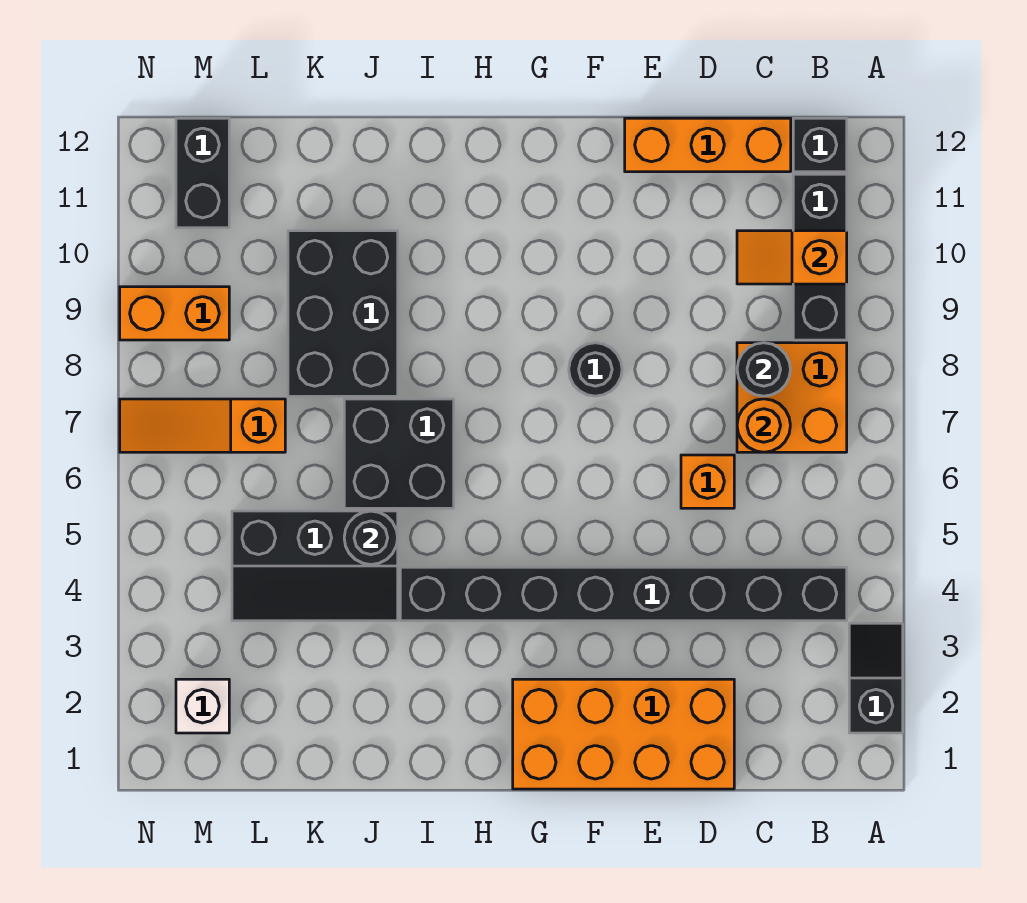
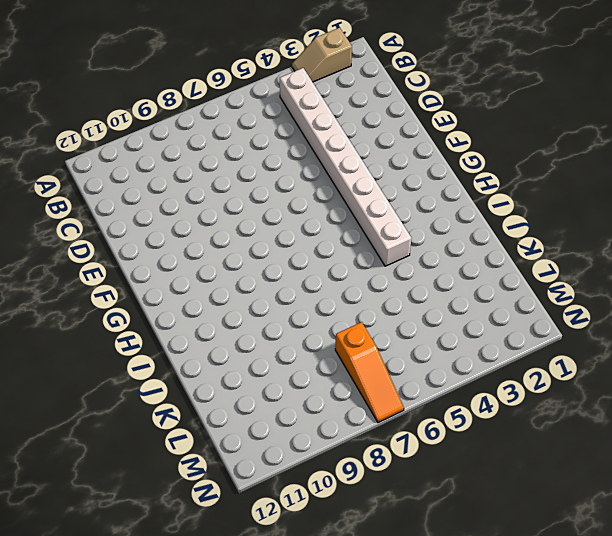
tan 1x2 slope [292,28,352,82] -> black 1x2 slope [849,623,903,733]
white 1x8 brick [280,68,411,266] -> black 1x8 brick [400,567,847,621]
none -> orange 2x2 brick [737,343,847,452]
none -> black 1x3 brick [793,174,847,340]
none -> black 1x1 brick [793,118,847,172]

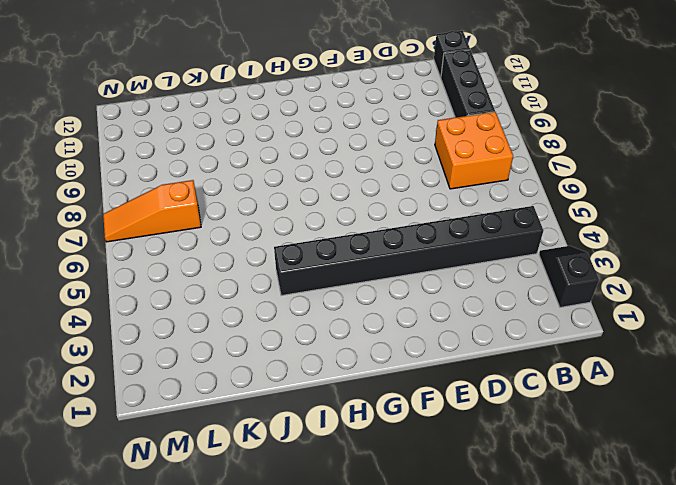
none -> orange 1x3 brick [625,118,791,172]
none -> orange 2x4 brick [513,679,734,789]
none -> orange 1x1 brick [681,455,734,508]

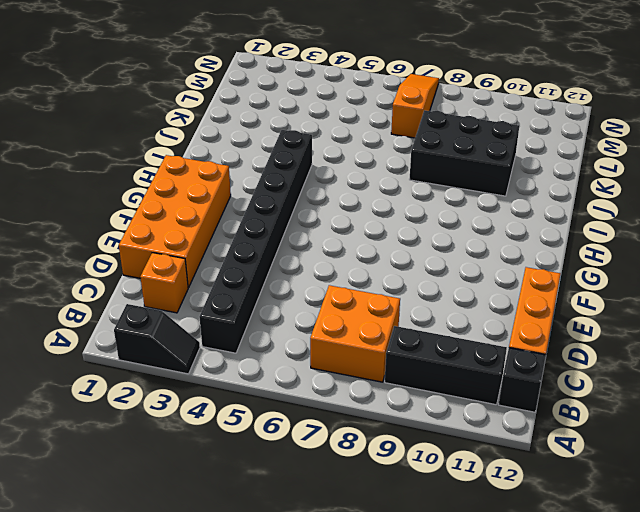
orange 1x1 brick [140,253,188,313] -> orange 1x1 brick moved to [681,455,734,508]
none -> black 1x1 round brick [569,343,622,396]
none -> black 2x2 brick [344,399,454,508]
none -> black 2x3 slope [232,511,398,621]

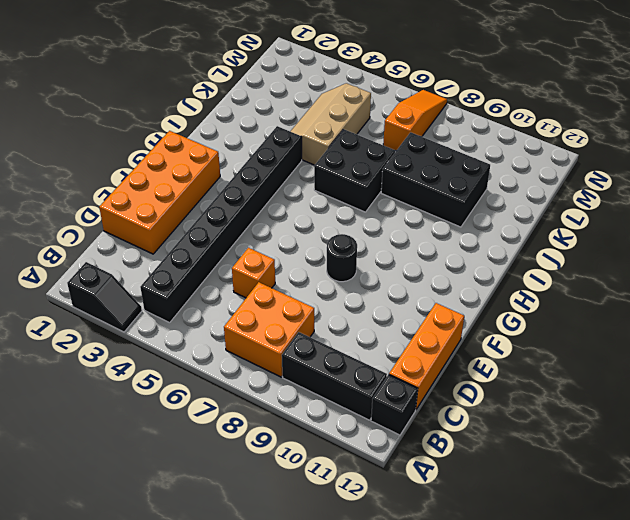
tan 2x3 slope [290,83,371,165] -> black 2x3 slope [232,511,398,621]
none -> white 1x1 brick [176,679,229,733]
none -> orange 1x2 brick [120,287,229,340]
none -> black 1x2 brick [176,118,229,228]

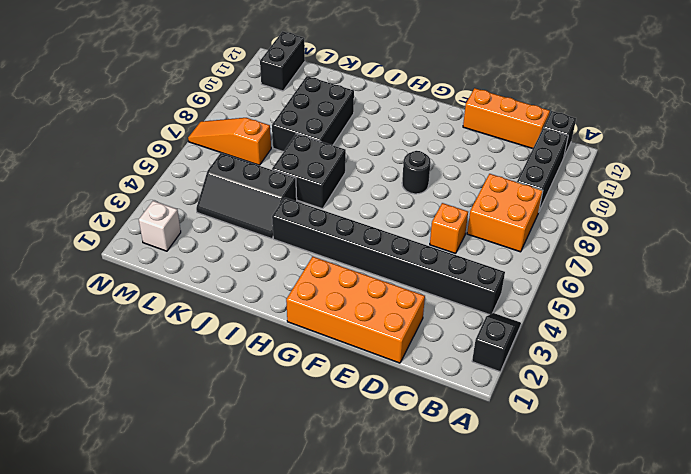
none -> orange 1x2 brick [120,287,229,340]
none -> orange 1x2 slope [737,231,847,284]
none -> orange 1x1 round brick [737,399,790,452]

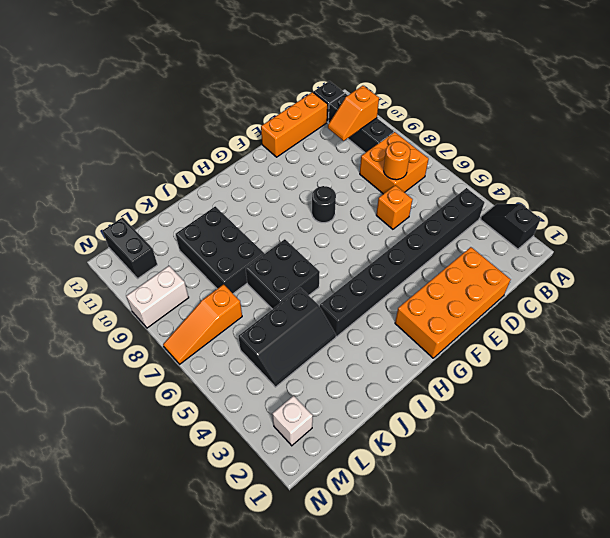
white 1x2 brick [126,266,189,328] -> orange 1x2 brick [120,287,229,340]
none -> black 1x1 round brick [737,343,790,396]
none -> black 1x1 round brick [344,511,398,564]

